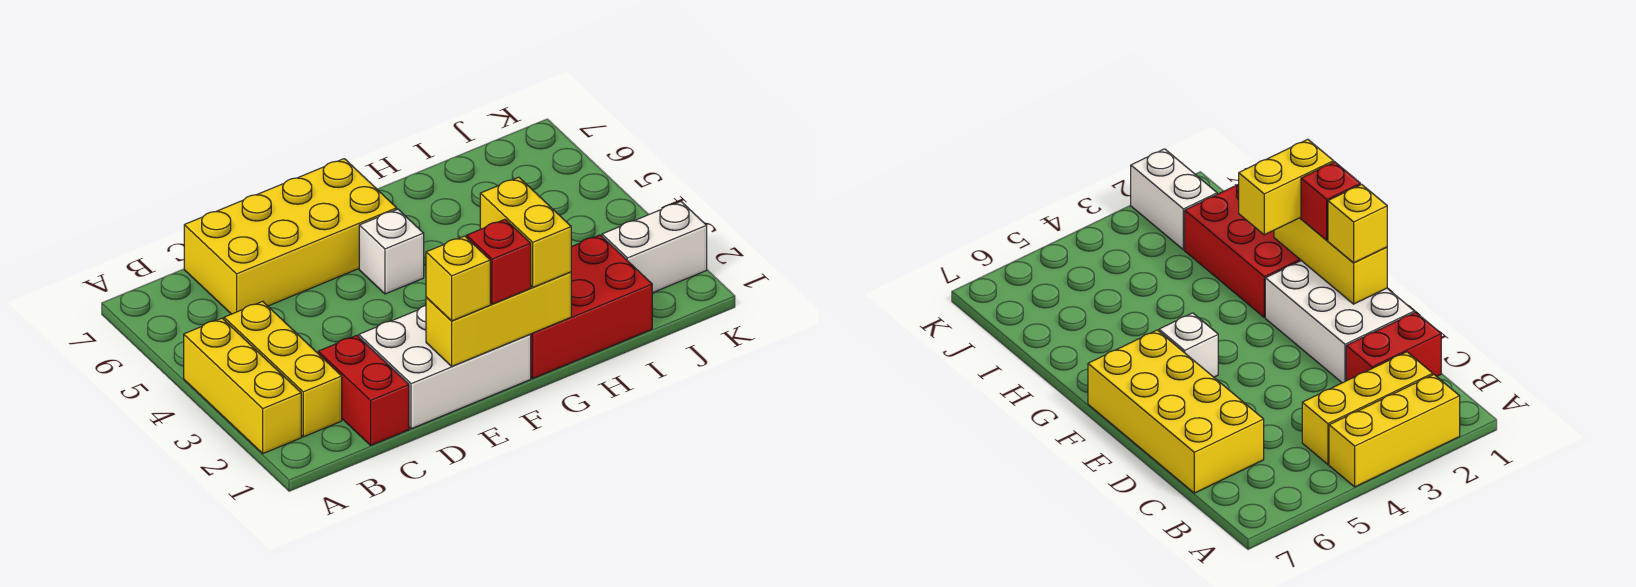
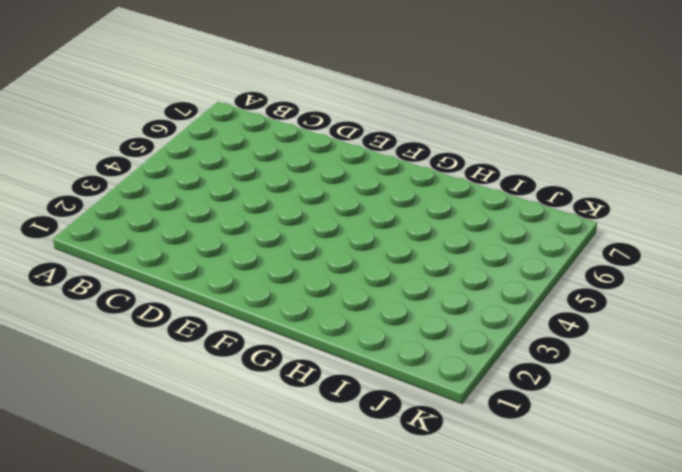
none -> yellow 1x3 brick [184,318,301,453]
none -> yellow 1x3 brick [224,301,342,437]
none -> red 1x2 brick [318,335,409,445]

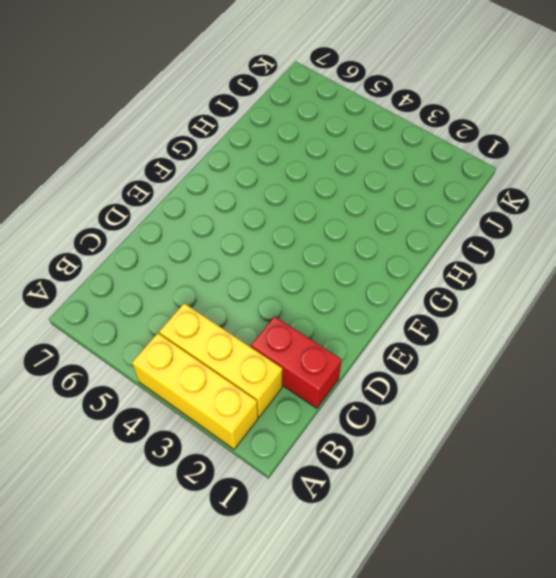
none -> yellow 2x4 brick [184,159,397,314]
none -> white 2x3 brick [359,305,531,429]
none -> white 1x1 brick [359,209,424,294]

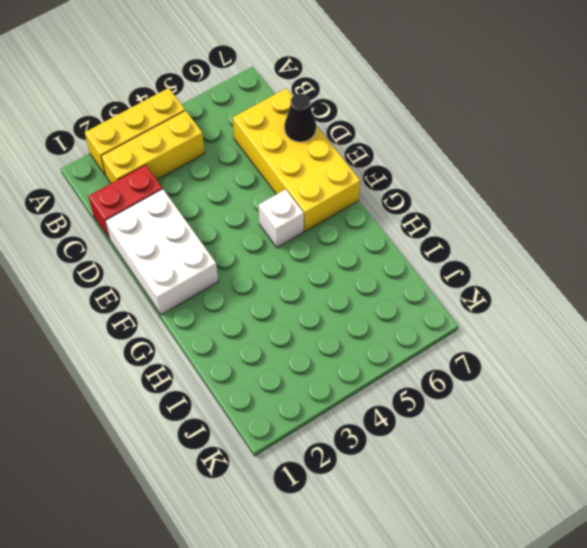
black 1x1 cone [284,94,316,142] -> none
none -> red 2x3 brick [530,235,652,378]
none -> white 1x2 brick [602,202,707,293]
none -> yellow 1x3 brick [426,272,571,366]

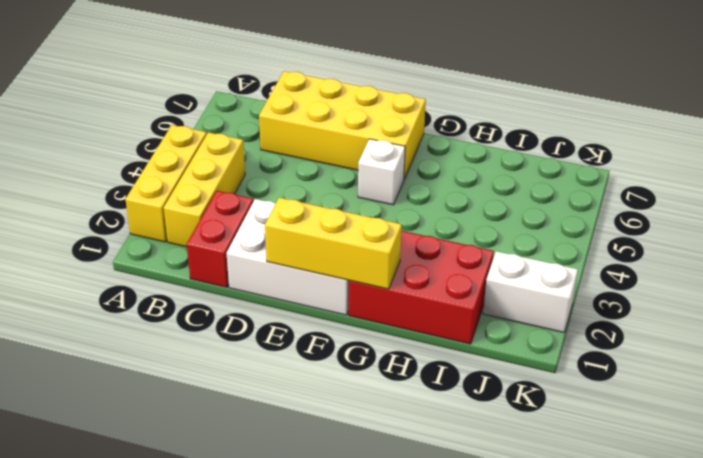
none -> yellow 1x1 brick [426,236,490,321]
none -> red 1x1 brick [467,219,531,304]
none -> yellow 1x2 brick [480,177,571,287]

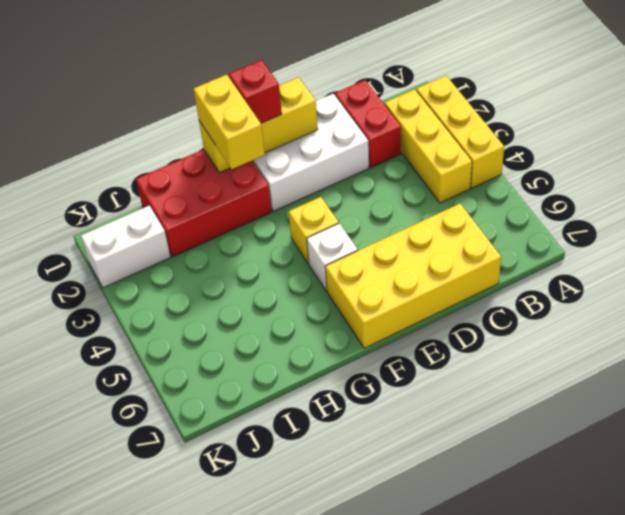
yellow 1x1 brick [289,197,339,264] -> yellow 1x1 brick moved to [426,236,490,321]

